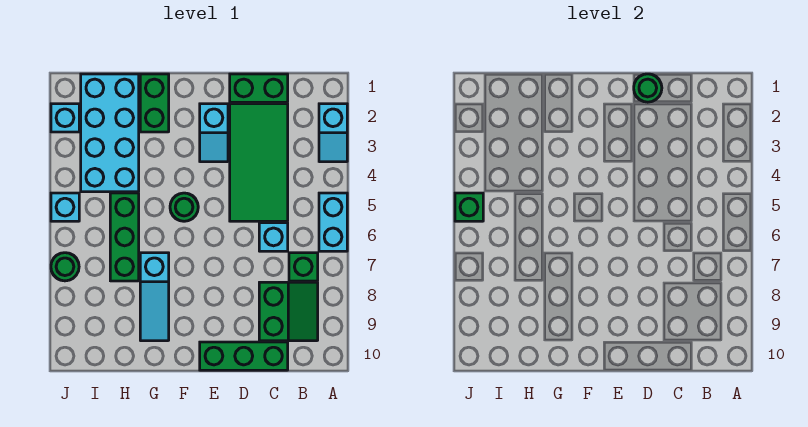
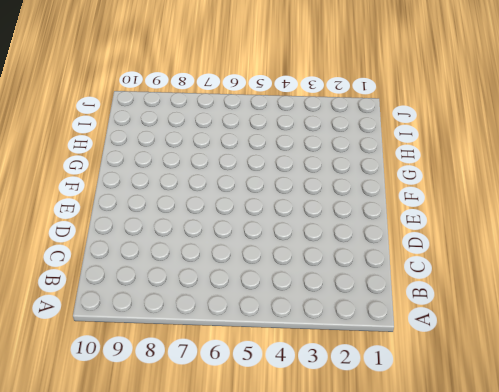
none -> cyan 1x2 slope [319,104,347,162]
none -> cyan 1x2 brick [319,193,347,251]
none -> green 1x1 brick [289,253,318,281]

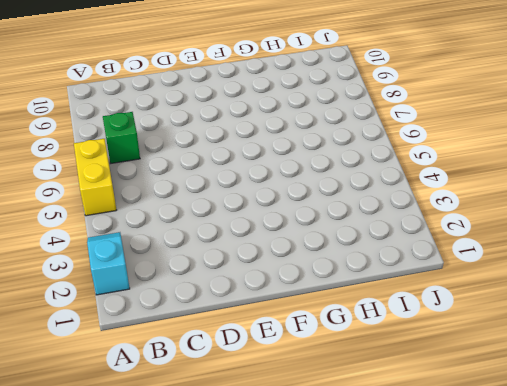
yellow 1x2 brick [74,139,116,216] -> cyan 1x2 brick [319,193,347,251]
none -> green 2x2 slope [259,282,318,341]
none -> green 1x2 brick [230,74,288,102]
none -> green 2x4 tile [230,104,288,221]

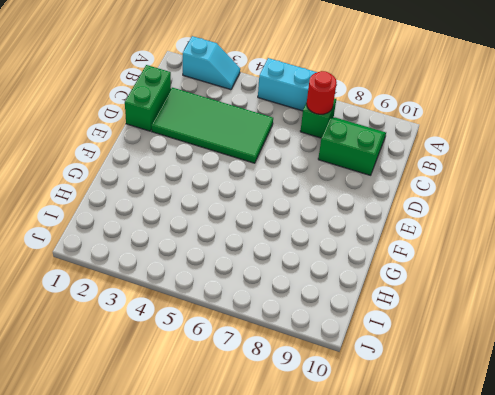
red 1x1 round brick [307,71,337,114] -> none
none -> cyan 1x1 brick [259,223,288,251]
none -> green 1x3 brick [200,342,288,370]
none -> cyan 1x2 slope [200,104,228,162]

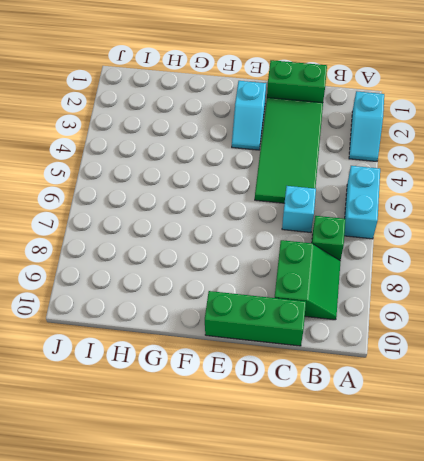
none -> green 1x1 round brick [170,193,198,221]
none -> green 1x2 brick [140,74,169,132]
none -> cyan 1x3 slope [140,253,169,341]

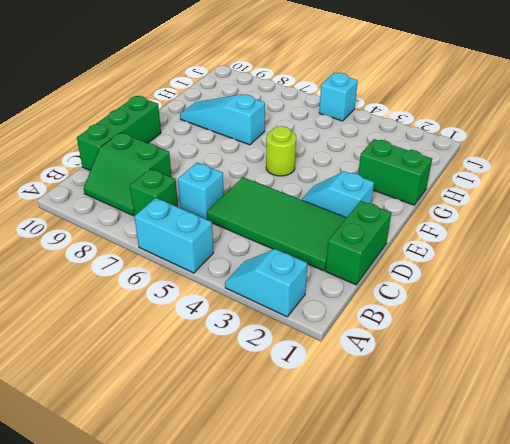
lime 1x1 round brick [266,126,296,176] -> green 1x1 round brick [170,193,198,221]
none -> cyan 2x4 brick [81,74,139,192]
none -> green 1x3 brick [110,193,139,281]
none -> cyan 1x1 brick [51,104,79,132]

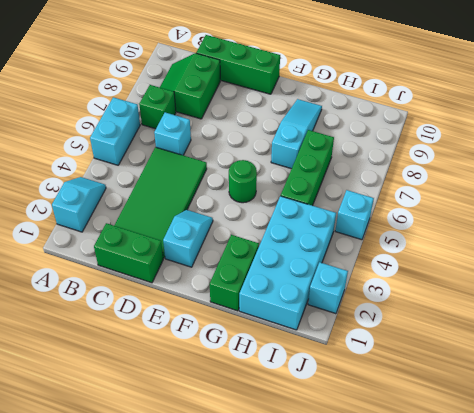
none -> green 1x1 round brick [51,253,79,281]
none -> green 1x1 round brick [634,74,662,102]
none -> green 1x1 brick [455,193,483,221]

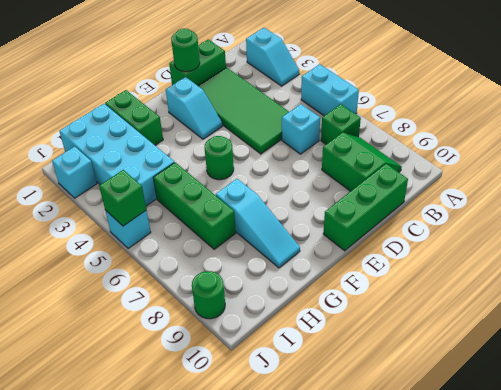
green 1x1 round brick [192,271,225,319] -> green 1x1 round brick moved to [51,253,79,281]

